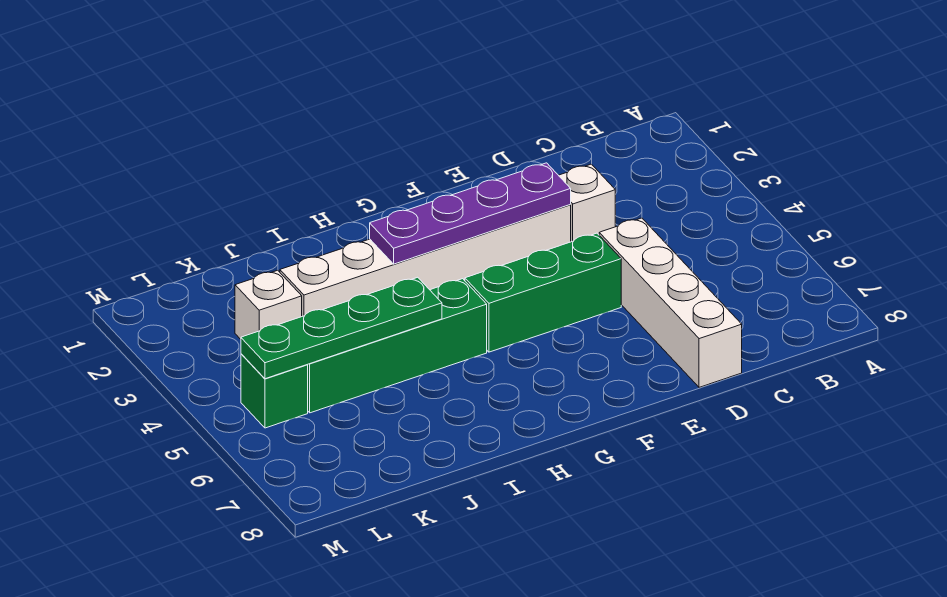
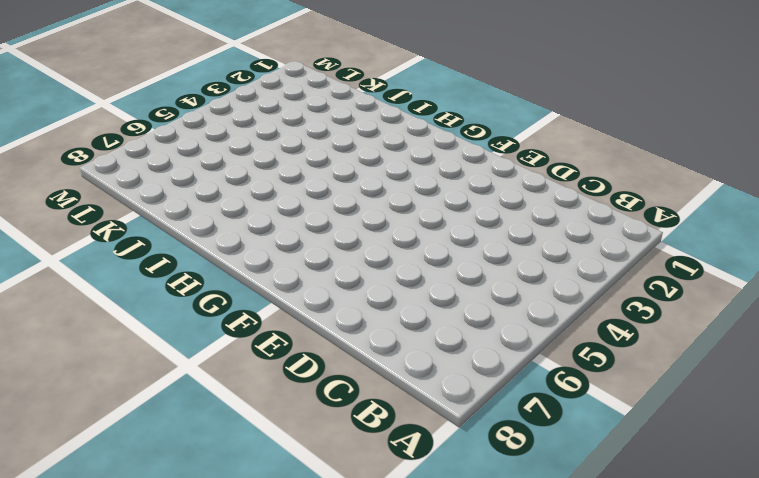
none -> white 1x1 brick [559,164,615,242]
none -> white 1x4 brick [599,218,742,387]

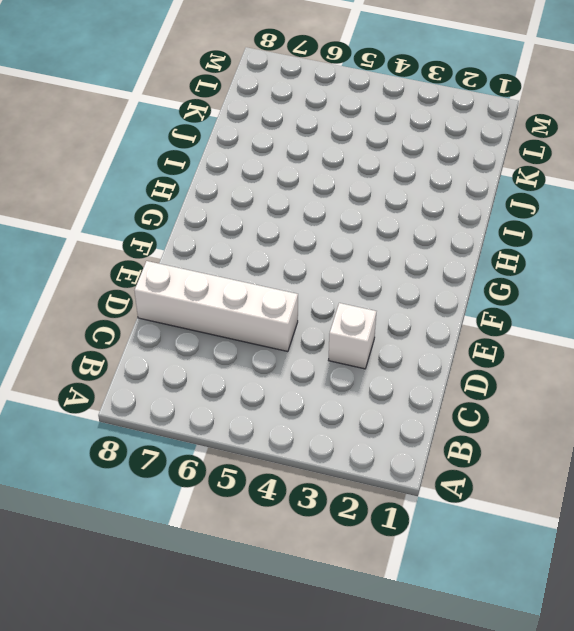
none -> white 1x6 brick [280,205,571,316]
none -> green 1x3 brick [465,233,621,352]

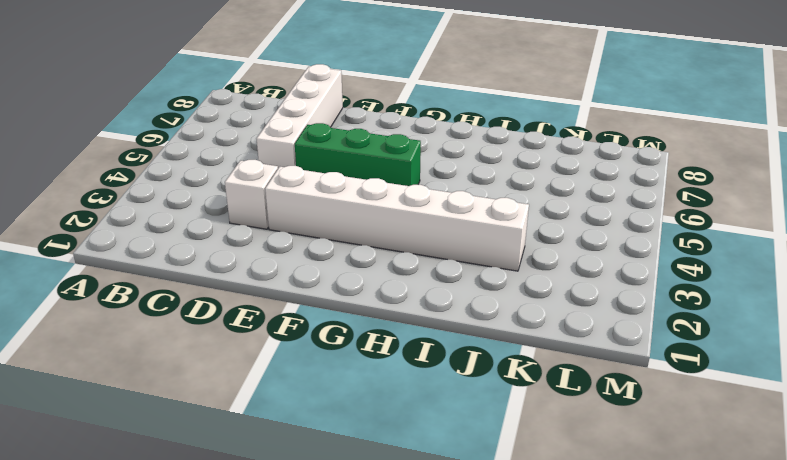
none -> green 1x4 brick [307,279,487,413]
none -> white 1x1 brick [235,270,302,339]

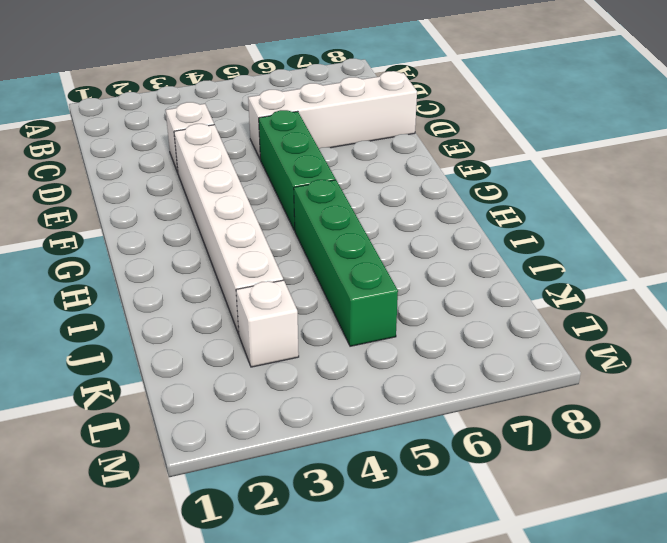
none -> green 1x1 brick [241,354,308,428]
none -> purple 1x4 plate [370,163,571,264]

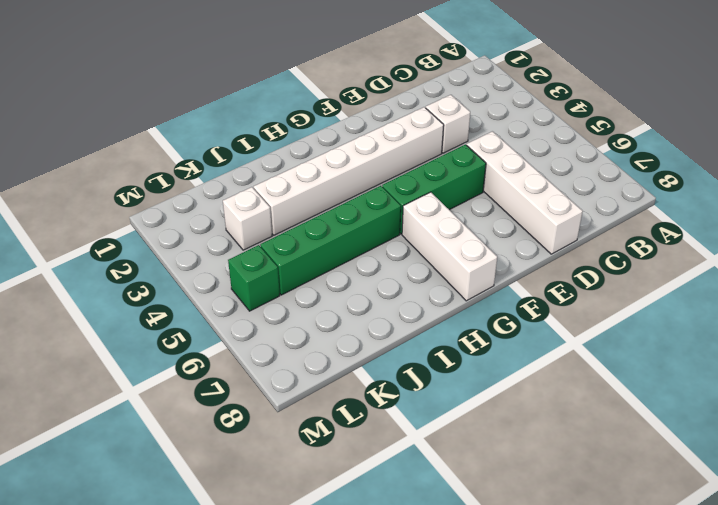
white 1x3 brick [402,192,497,301] -> none
none -> purple 1x4 plate [370,163,571,264]
none -> green 1x4 plate [241,277,442,379]

